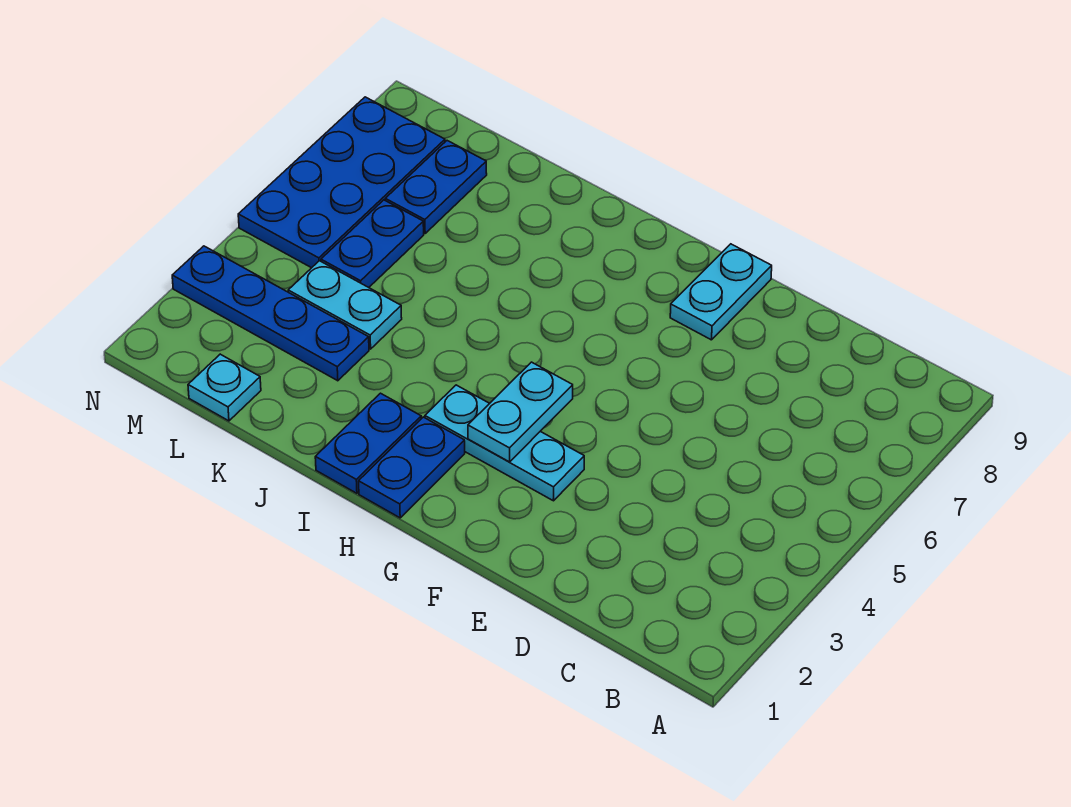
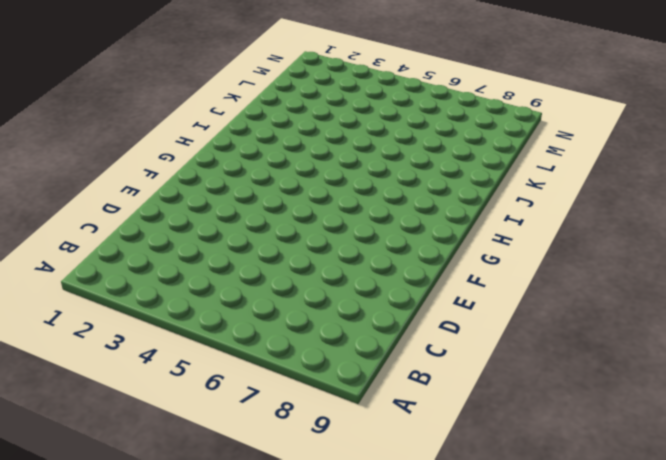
none -> cyan 1x3 plate [425,385,584,501]
none -> cyan 1x2 plate [670,244,772,340]

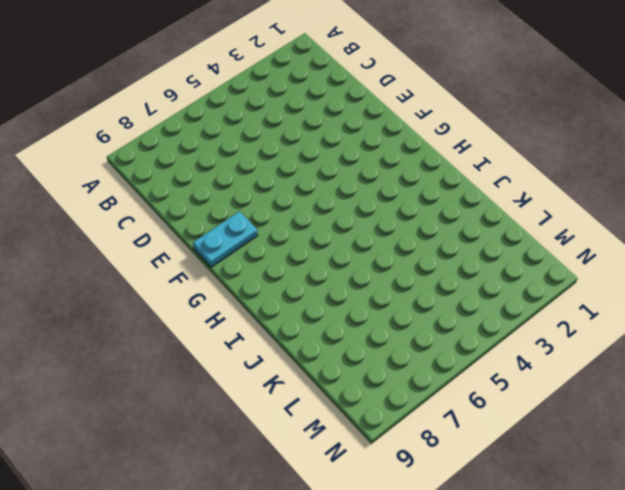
none -> cyan 1x3 plate [425,385,584,501]
none -> blue 1x2 plate [359,417,465,518]

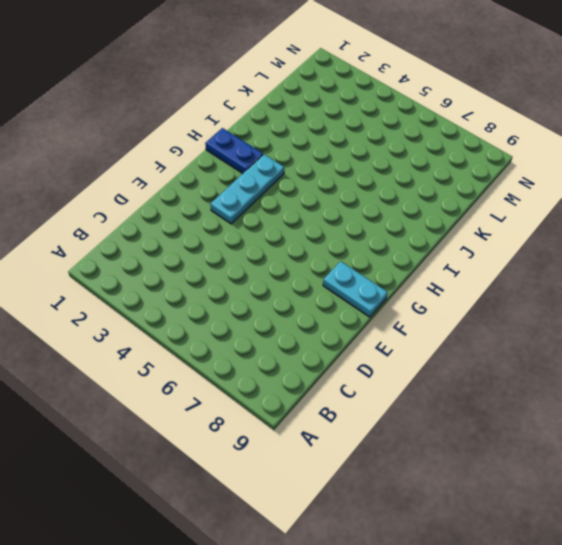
none -> blue 1x2 plate [315,393,421,493]
none -> blue 1x4 plate [172,246,369,381]

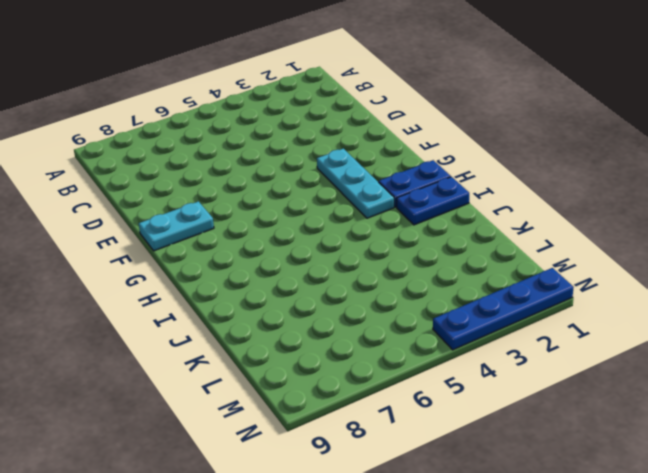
blue 1x4 plate [433,268,574,350] -> blue 1x4 plate turned to [172,246,369,381]
none -> cyan 1x2 plate [288,261,402,349]
none -> cyan 1x1 plate [188,354,261,421]

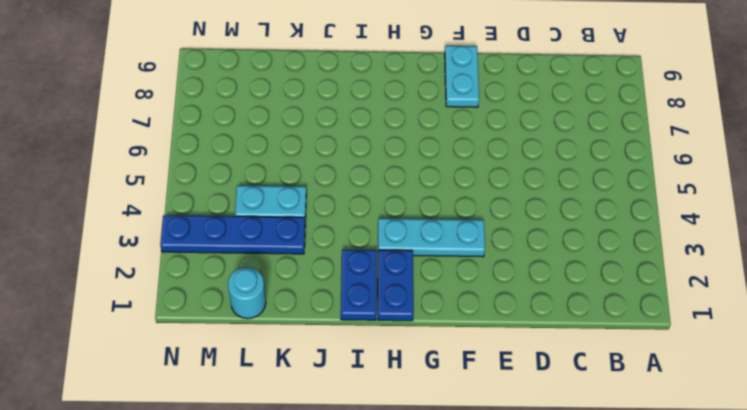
cyan 1x1 round brick [228,267,266,319] -> cyan 1x1 plate [188,354,261,421]
none -> blue 1x2 plate [321,200,424,287]
none -> blue 1x2 plate [385,141,487,233]

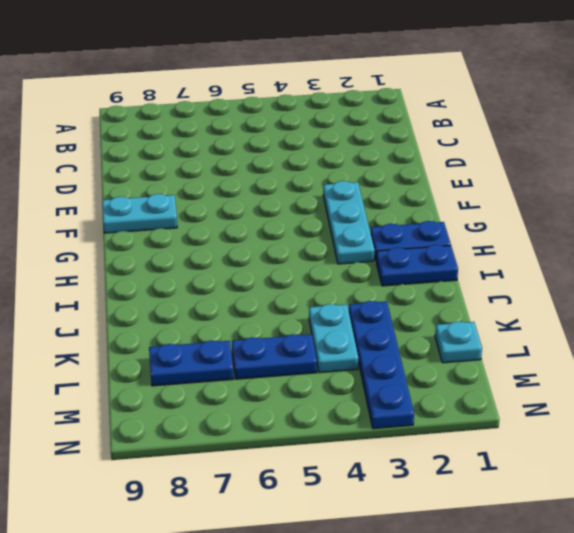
none -> blue 2x4 plate [238,97,445,268]
none -> cyan 1x2 plate [468,362,573,462]

